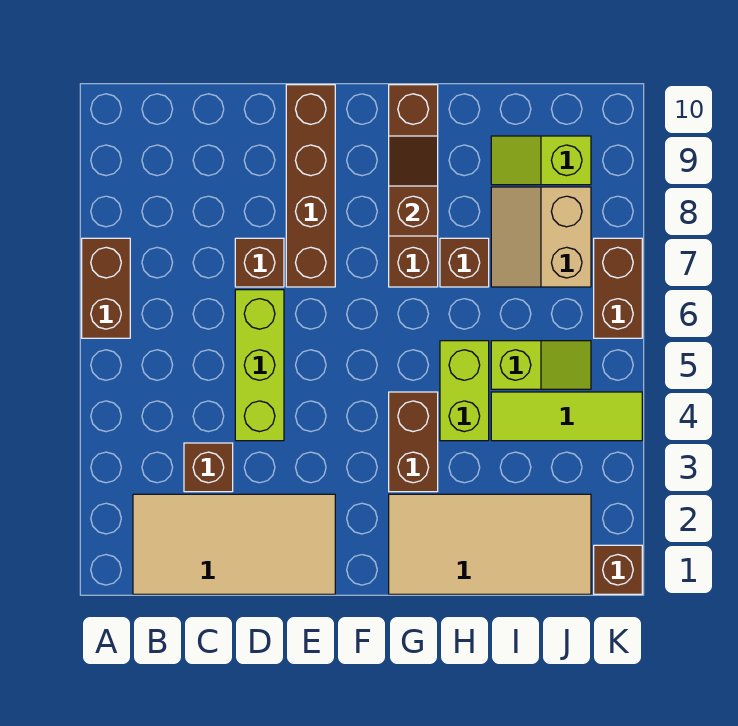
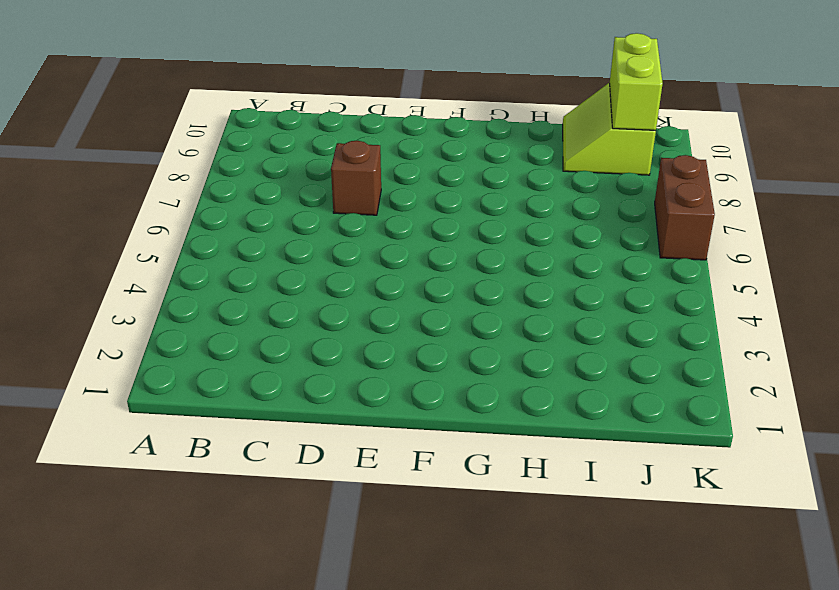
lime 2x2 slope [563,83,656,175] -> lime 1x2 slope [491,136,591,185]
lime 1x2 brick [610,33,663,130] -> lime 1x2 brick moved to [440,341,489,441]
none -> brown 1x2 brick [82,238,130,338]
none -> tan 2x4 tile [133,494,335,594]
none -> brown 1x1 brick [184,443,233,492]

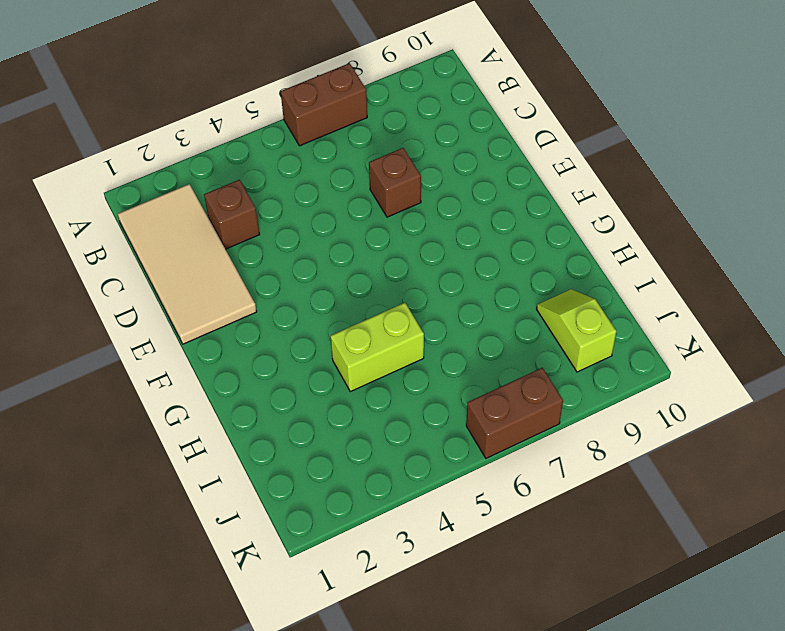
none -> lime 1x3 brick [235,290,284,441]
none -> brown 1x4 brick [286,85,335,287]
none -> tan 2x4 tile [389,494,591,594]

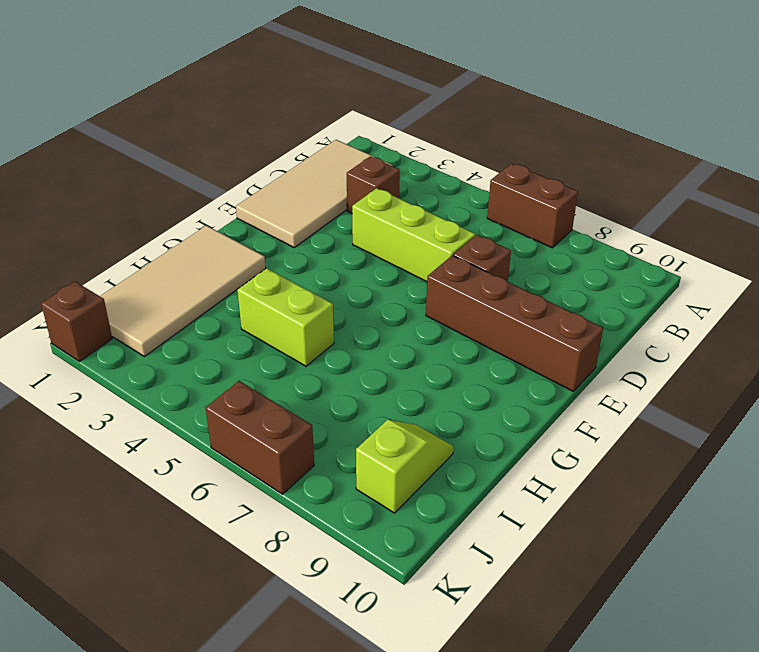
none -> brown 1x2 brick [389,392,438,492]
none -> brown 1x4 brick [389,85,438,287]
none -> brown 1x1 brick [440,238,489,287]

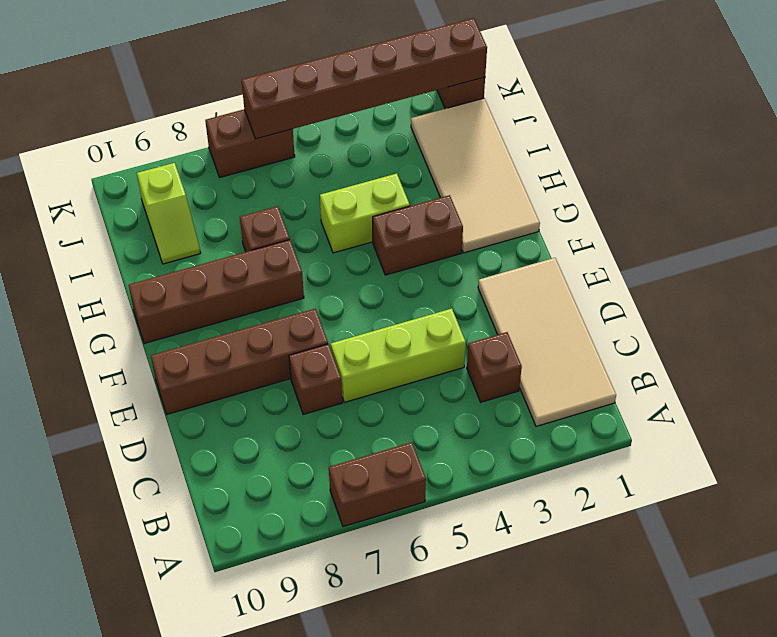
brown 1x6 brick [241,18,487,139] -> none
none -> lime 1x3 tile [491,392,642,441]
none -> lime 1x2 slope [491,341,591,389]
none -> tan 2x2 slope [491,187,591,287]

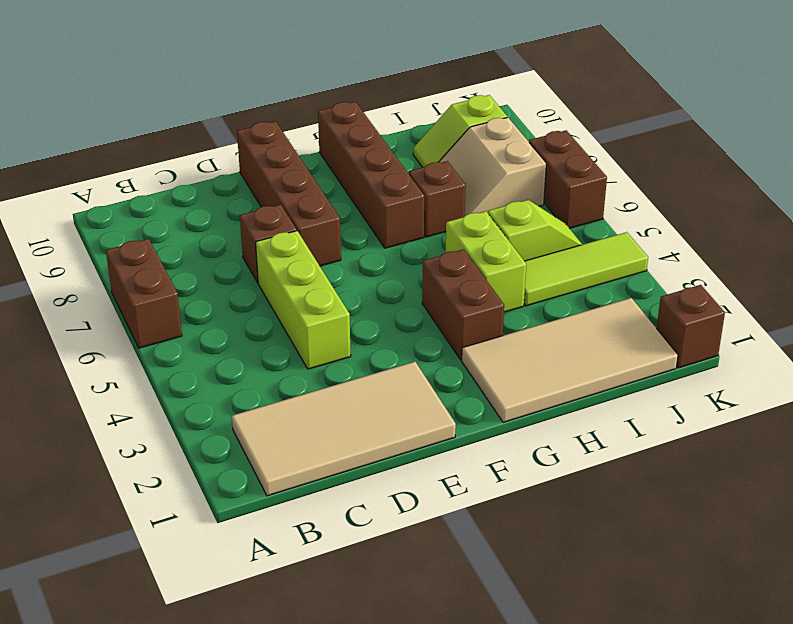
none -> brown 1x1 brick [184,443,233,492]
none -> brown 1x2 slope [389,136,438,236]

